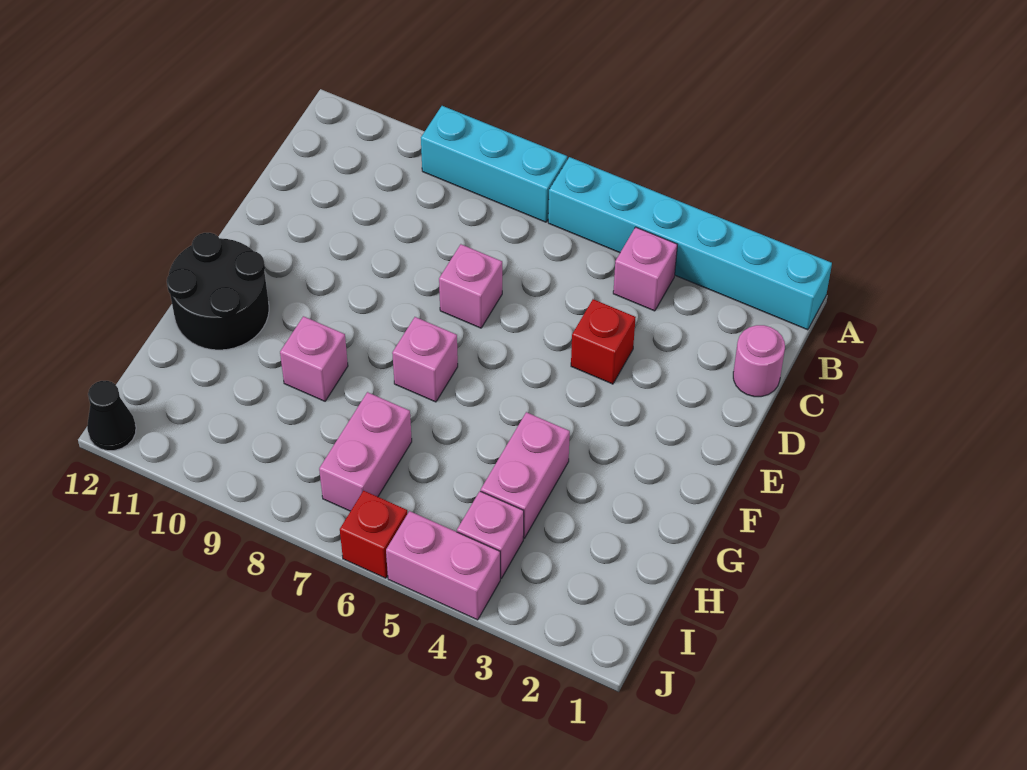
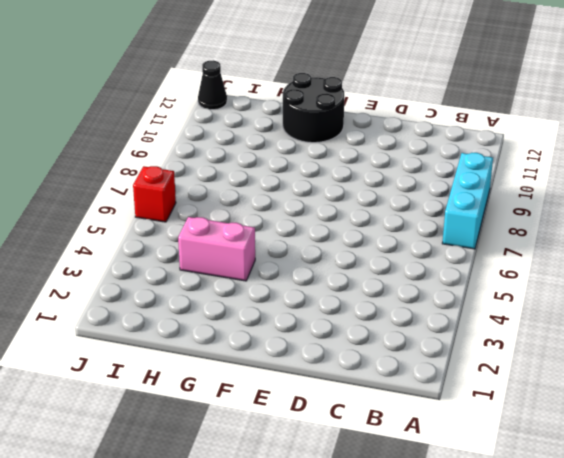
none -> cyan 1x6 brick [548,157,832,330]
none -> pink 1x1 brick [613,227,677,311]
none -> pink 1x1 round brick [733,325,785,397]

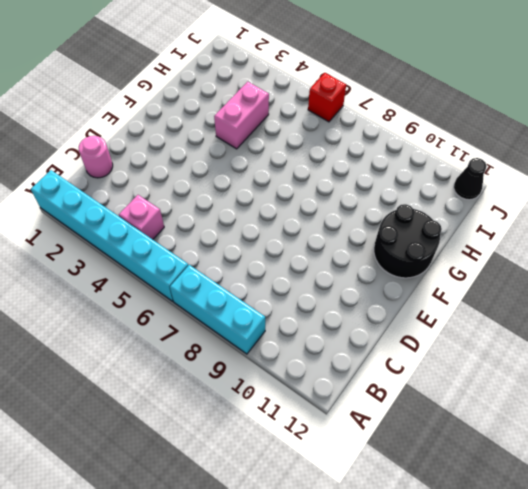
none -> red 1x1 brick [571,299,636,384]
none -> pink 1x1 brick [439,244,502,328]
none -> pink 1x1 brick [392,317,458,402]

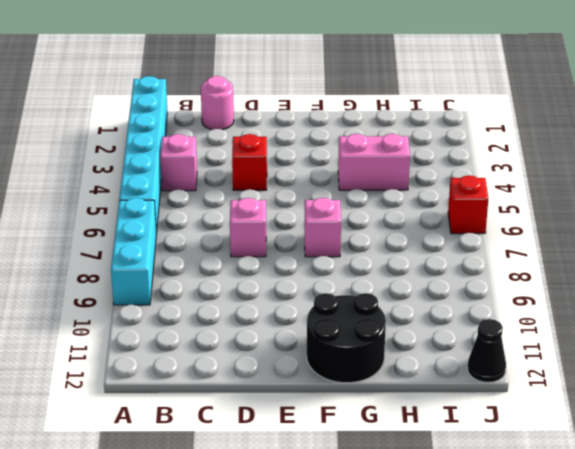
none -> pink 1x1 brick [280,316,348,401]
none -> pink 1x2 brick [319,392,412,511]
none -> pink 1x1 brick [457,491,524,579]

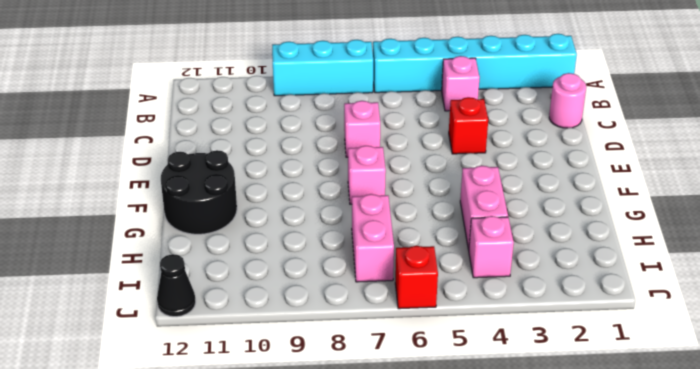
none -> pink 1x1 brick [280,316,348,401]
none -> pink 1x2 brick [386,511,500,620]

